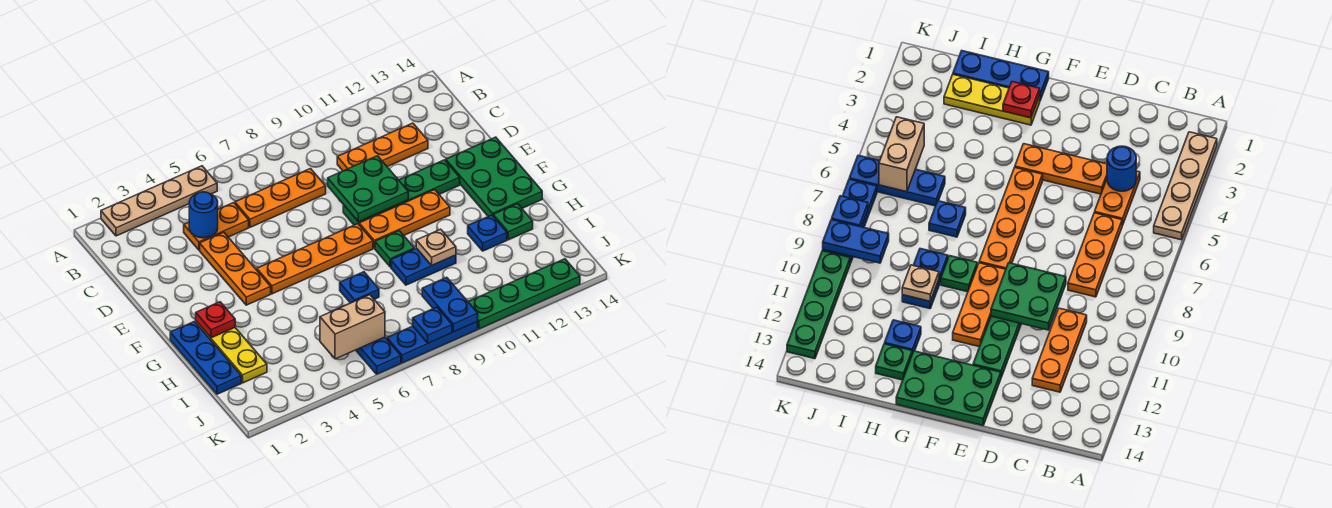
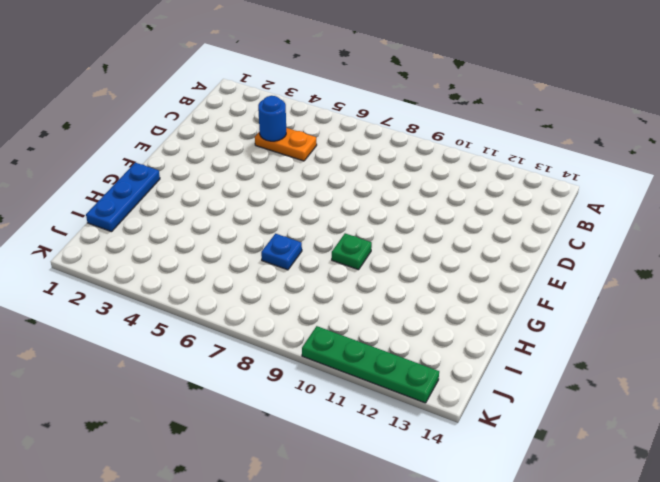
none -> tan 1x4 plate [101,166,217,236]
none -> orange 1x3 plate [235,169,326,227]
none -> orange 1x3 plate [337,123,428,171]

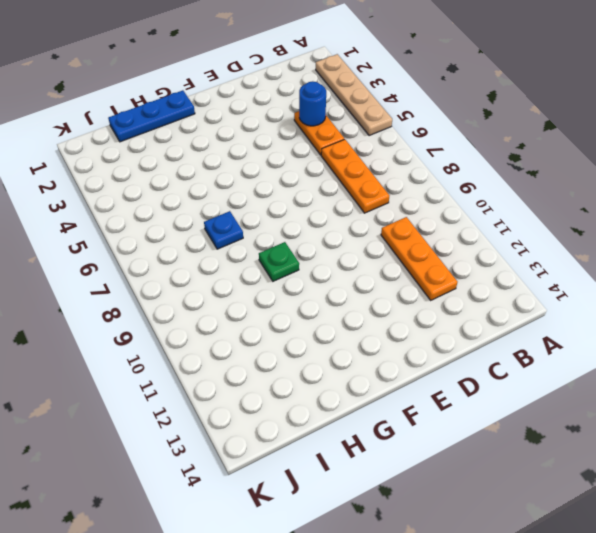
none -> orange 1x3 plate [200,232,271,305]
none -> green 1x4 plate [343,160,460,225]
none -> green 2x3 plate [446,137,542,216]

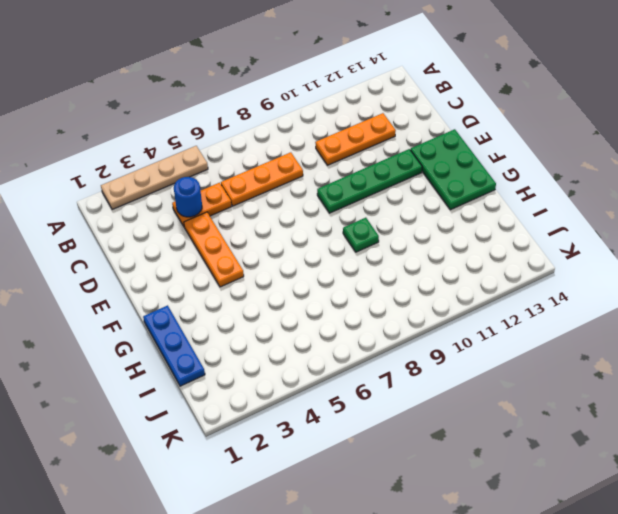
none -> orange 1x4 plate [257,224,373,294]
none -> orange 1x3 plate [359,190,450,248]
none -> yellow 1x3 plate [196,321,267,383]

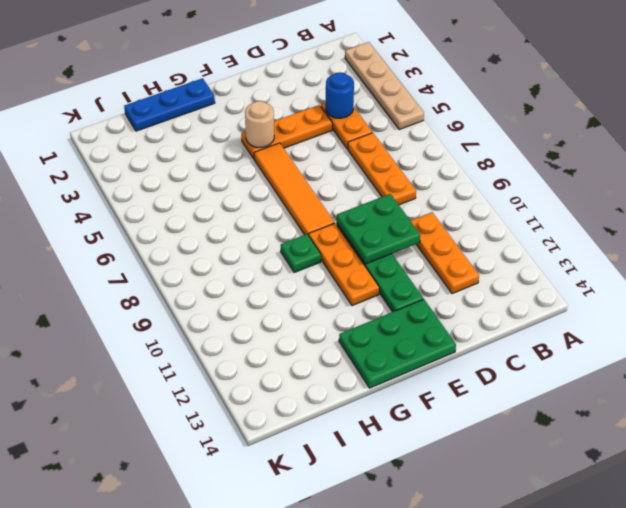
tan 1x1 round brick [245,101,274,147] -> none
orange 1x4 tile [254,143,335,235] -> orange 1x4 plate [257,224,373,294]
none -> yellow 1x3 plate [196,321,267,383]
none -> blue 1x1 plate [340,272,379,303]
none -> blue 1x2 plate [391,248,456,285]

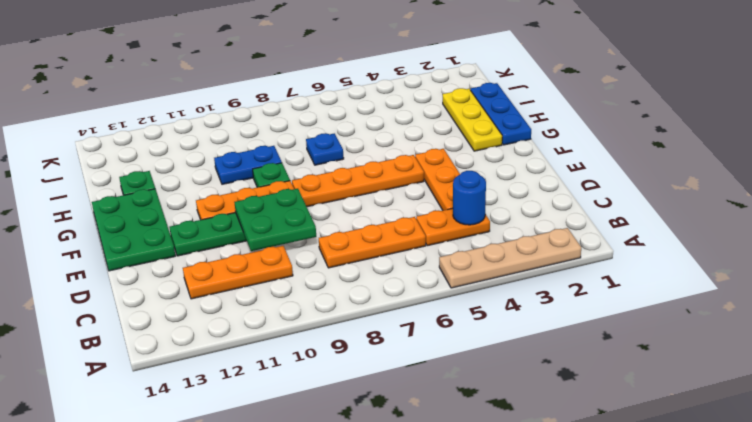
none -> blue 1x1 plate [468,215,507,251]
none -> blue 1x3 plate [356,337,401,374]
none -> blue 1x3 plate [387,322,478,363]

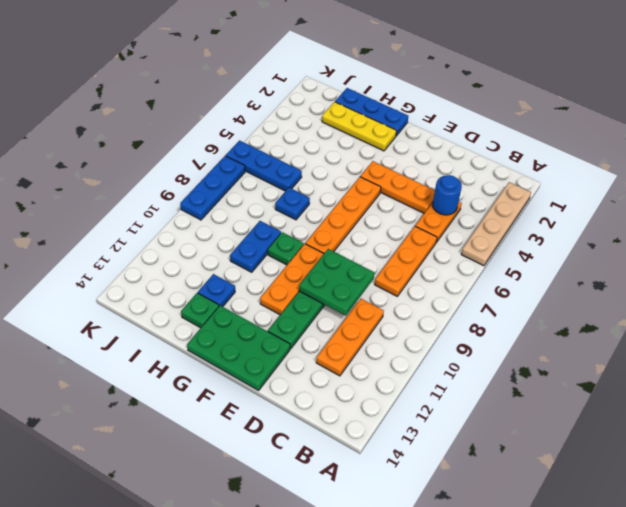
none -> green 1x4 plate [468,259,580,329]
none -> red 1x1 plate [196,302,235,338]
none -> tan 1x1 plate [416,229,456,265]

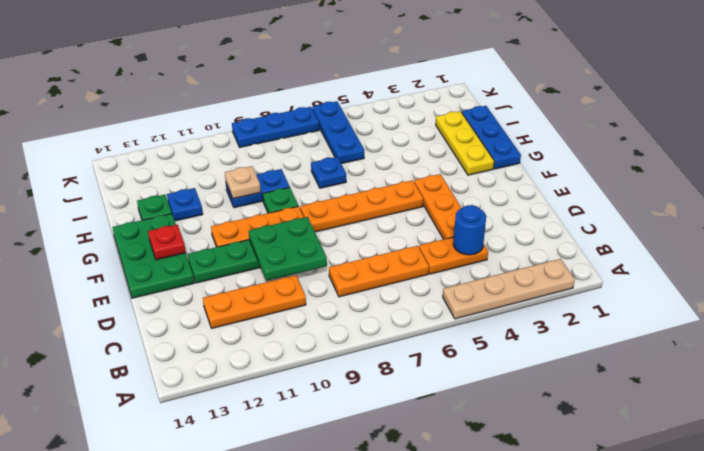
red 1x1 plate [148,224,186,260] -> red 1x1 plate moved to [196,302,235,338]
none -> green 1x4 plate [468,259,580,329]
none -> tan 1x2 brick [320,295,385,359]
none -> blue 1x2 plate [422,277,478,332]

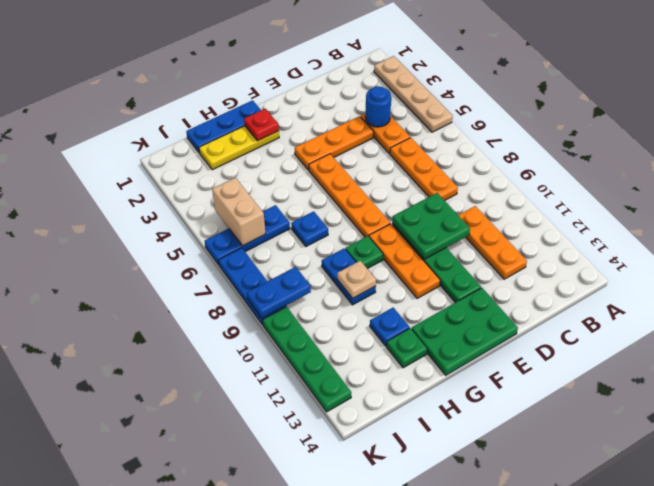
none -> blue 1x1 plate [413,307,452,343]

